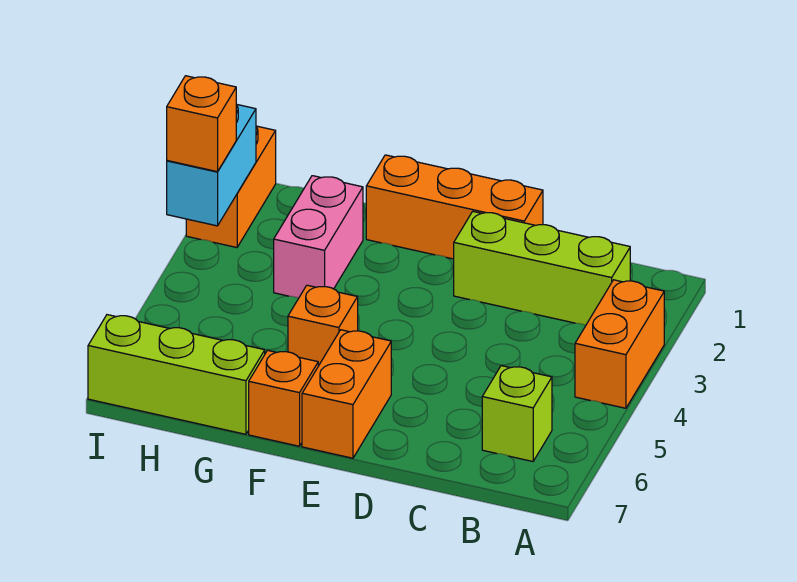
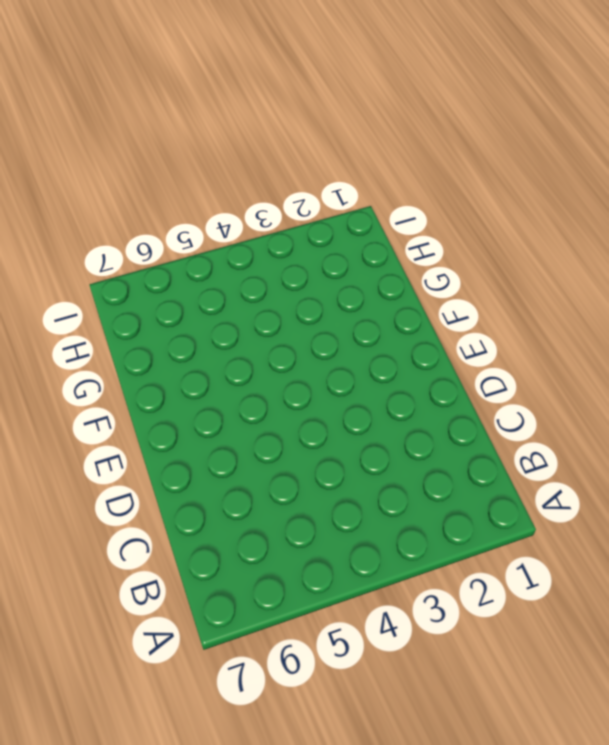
none -> orange 1x2 brick [575,280,664,408]
none -> lime 1x3 brick [454,212,630,325]
none -> lime 1x1 brick [482,366,552,461]

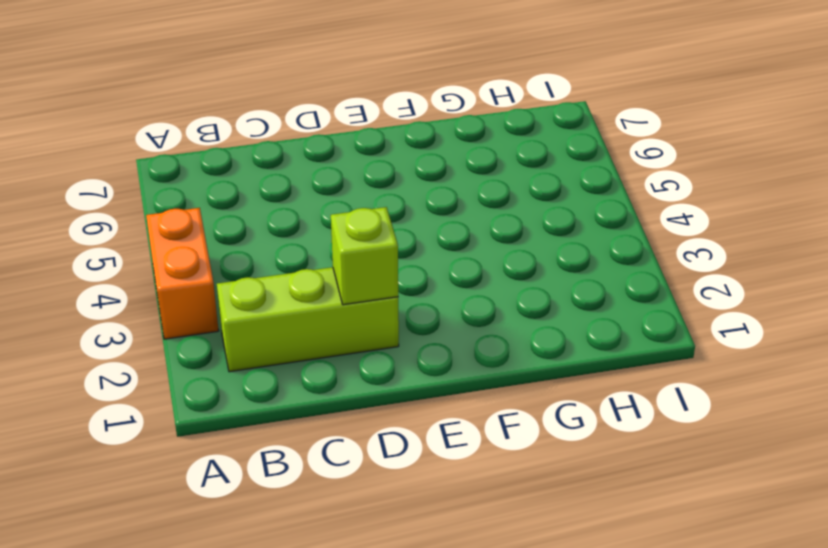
lime 1x1 brick [331,207,398,305] -> lime 1x1 brick moved to [482,366,552,461]
none -> orange 1x3 brick [366,155,543,259]
none -> orange 1x2 brick [302,330,391,458]
none -> orange 1x1 brick [288,285,358,366]

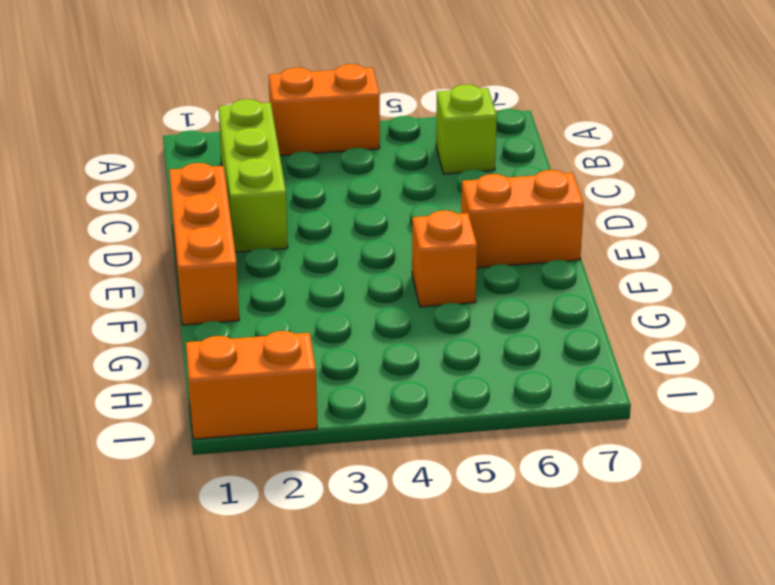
none -> orange 1x1 brick [249,350,318,446]
none -> pink 1x2 brick [274,176,363,298]
none -> lime 1x3 brick [88,315,265,434]

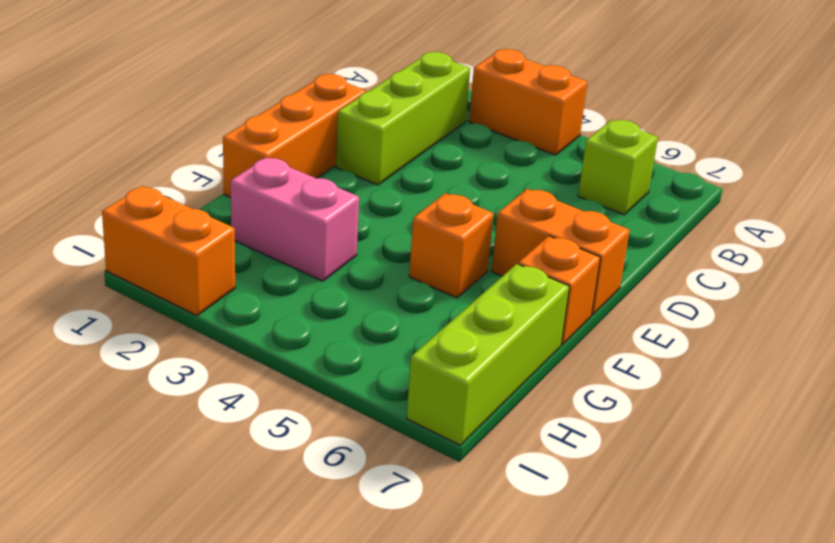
none -> cyan 1x2 brick [167,104,256,226]
none -> orange 1x1 brick [167,76,236,172]

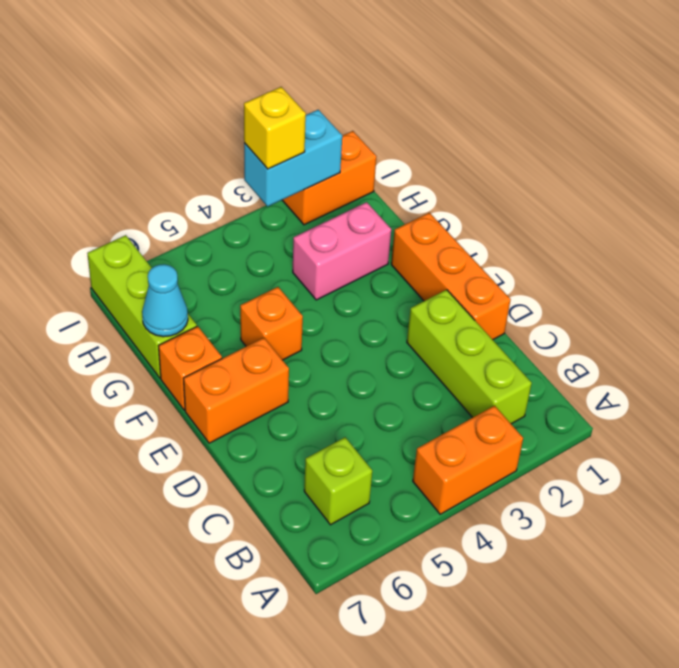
cyan 1x1 cone [142,264,188,337] -> none
yellow 1x1 brick [244,87,306,169] -> orange 1x1 brick [167,76,236,172]

